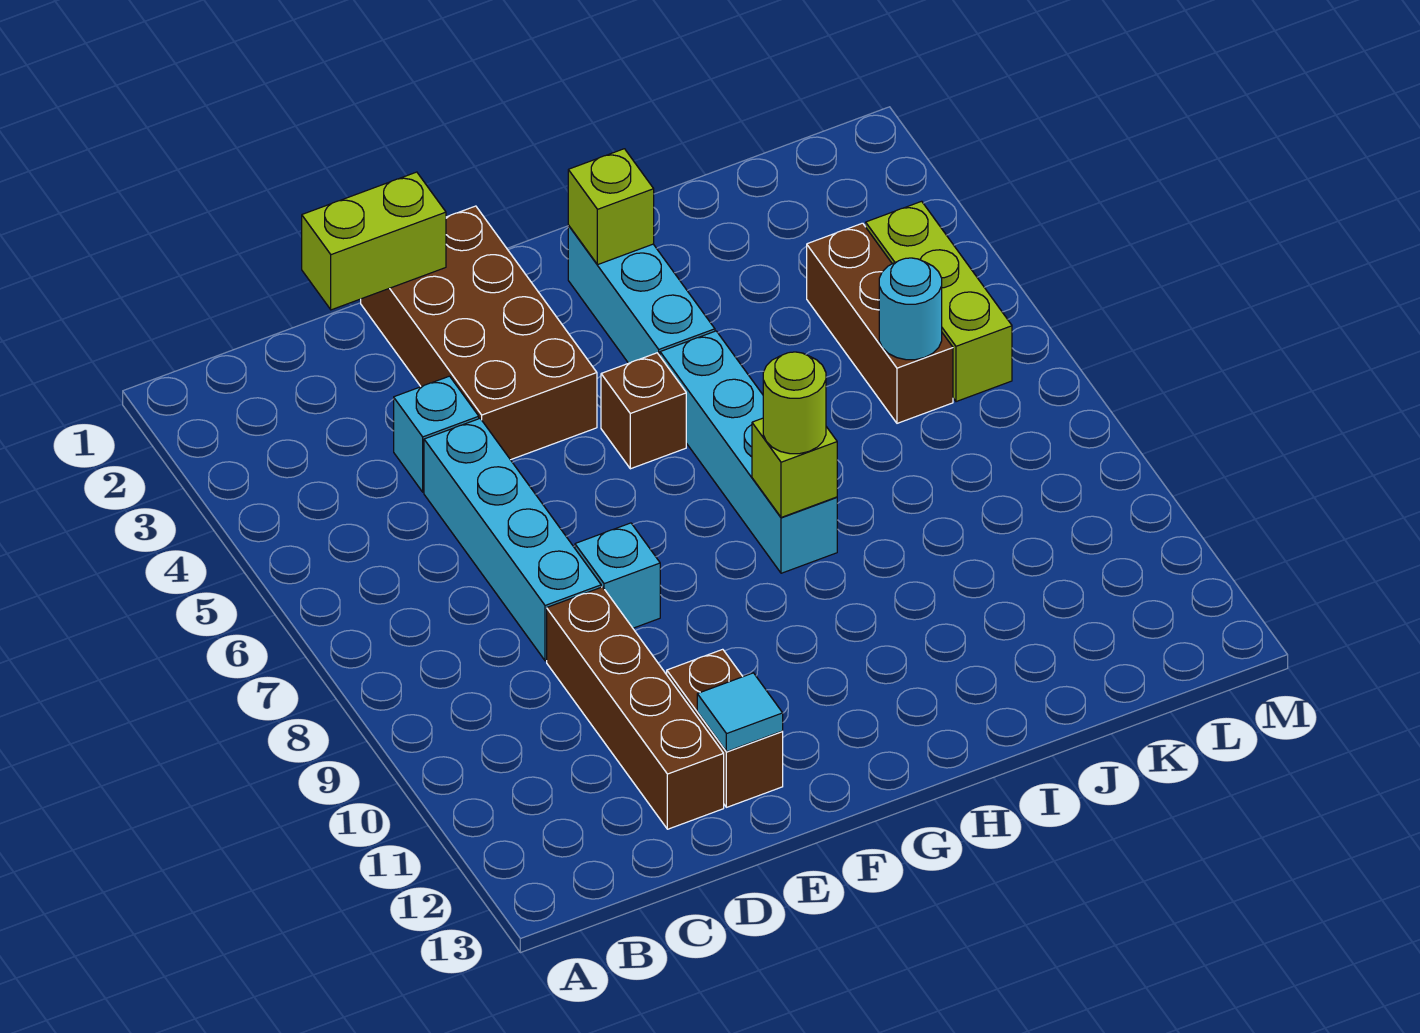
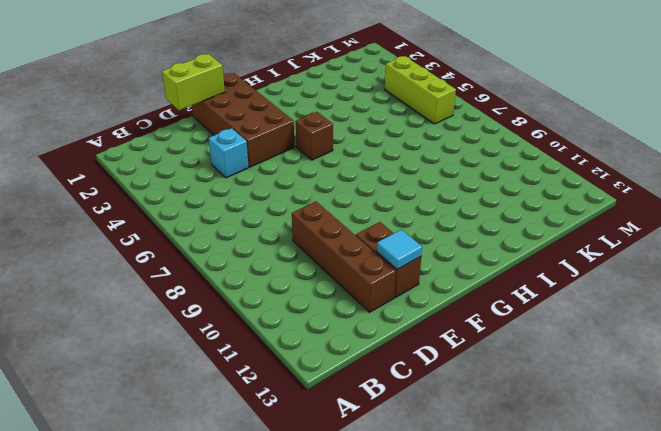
none -> cyan 1x4 brick [424,419,601,661]
none -> cyan 1x1 brick [575,523,660,628]
none -> cyan 1x3 brick [568,226,715,363]

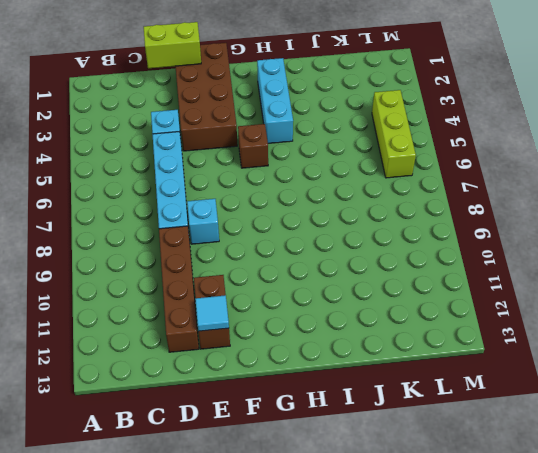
none -> cyan 1x4 brick [660,331,837,573]
none -> brown 1x3 brick [807,223,953,423]
none -> lime 1x1 brick [568,149,654,265]

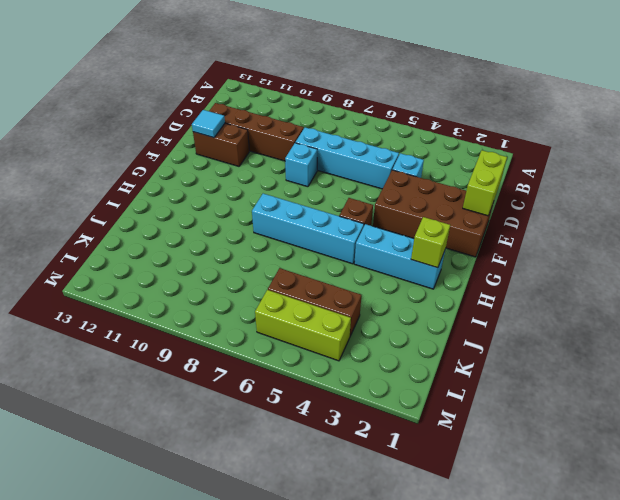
none -> lime 1x1 brick [752,418,837,517]
none -> cyan 1x1 round brick [879,258,942,360]
none -> lime 1x1 round brick [763,352,826,454]

